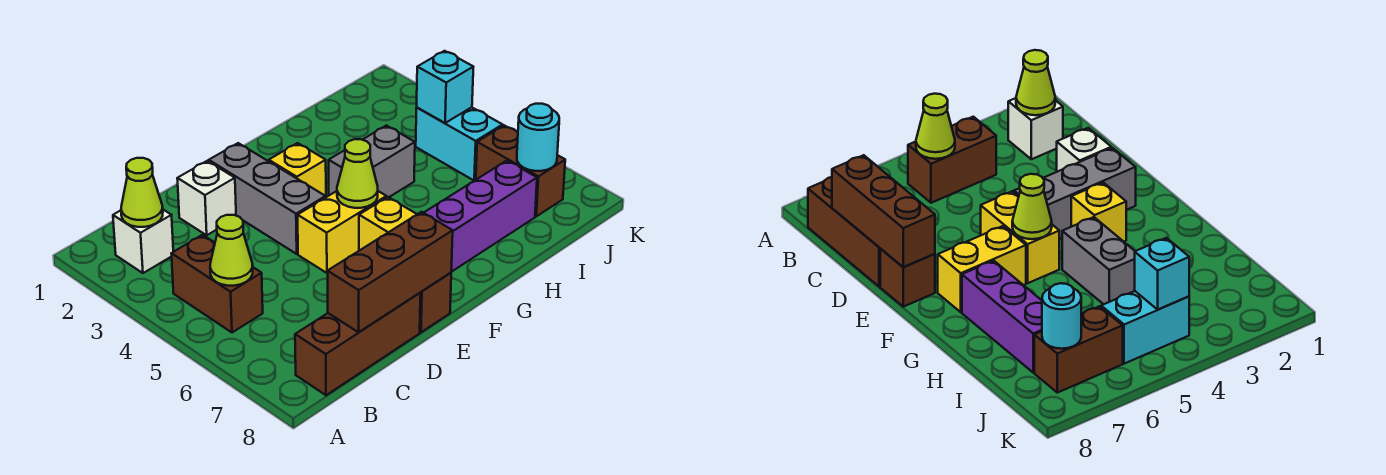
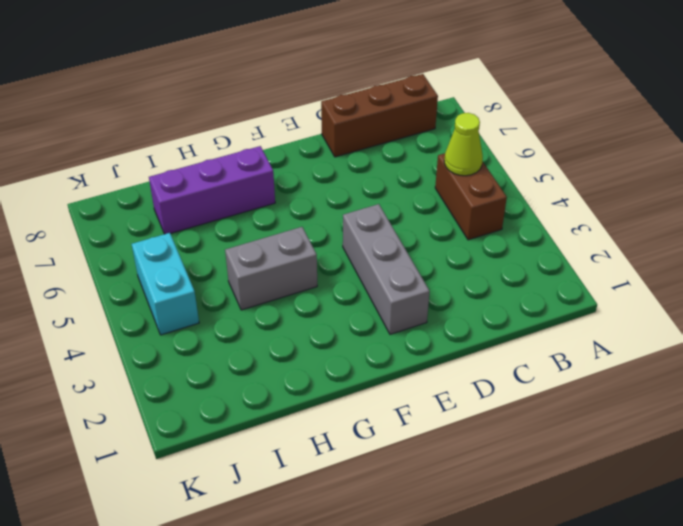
none -> white 1x1 brick [113,210,173,273]
none -> white 1x1 brick [177,161,236,235]
none -> yellow 1x2 brick [298,191,386,273]

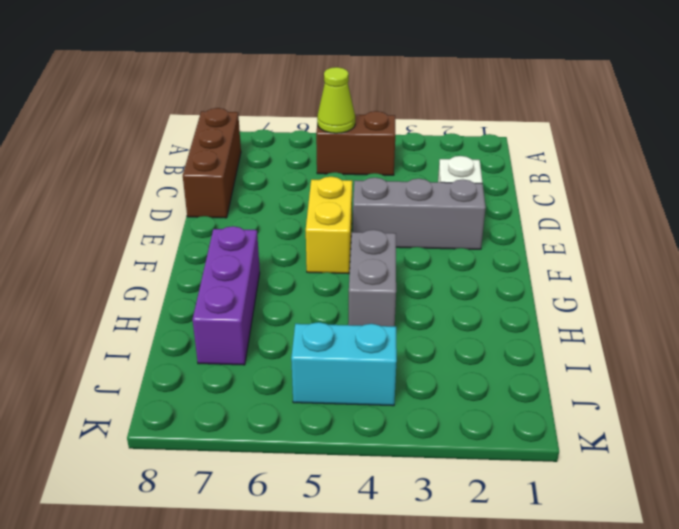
none -> white 1x1 brick [113,210,173,273]
none -> brown 1x1 brick [420,273,451,332]
none -> yellow 1x1 brick [269,143,326,197]

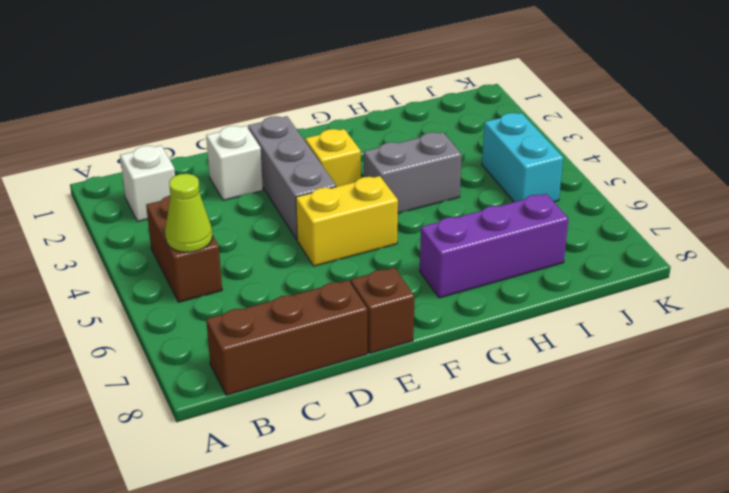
none -> yellow 1x2 brick [359,197,417,251]
none -> brown 1x2 brick [476,125,565,216]
none -> lime 1x1 cone [121,158,163,227]

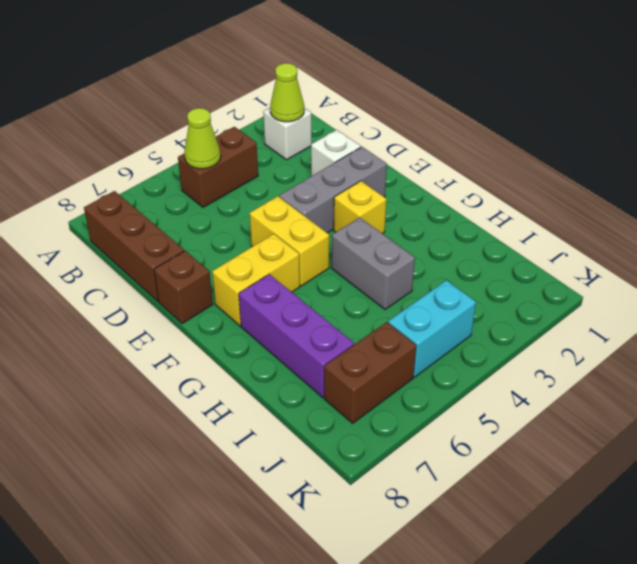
none -> brown 1x3 brick [327,212,453,332]
none -> lime 1x1 cone [337,139,378,208]
none -> cyan 1x1 brick [417,51,473,123]

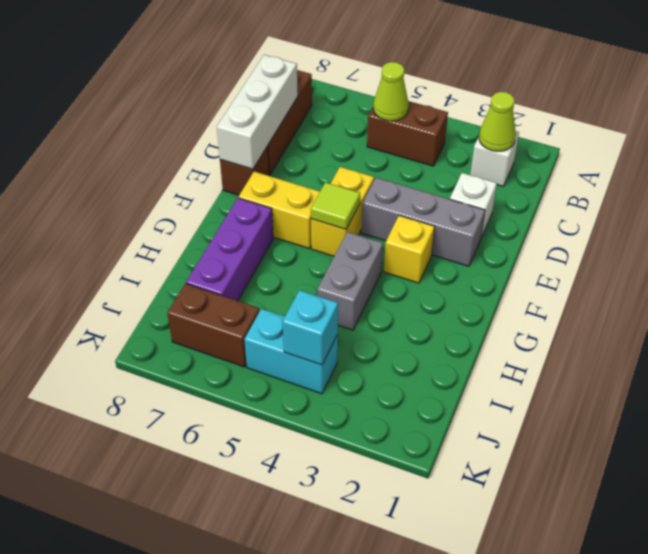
white 1x3 brick [217,55,298,169] -> brown 1x3 brick [327,212,453,332]
lime 1x1 tile [311,182,360,229] -> lime 1x1 cone [337,139,378,208]
none -> cyan 1x1 round brick [517,104,559,171]

